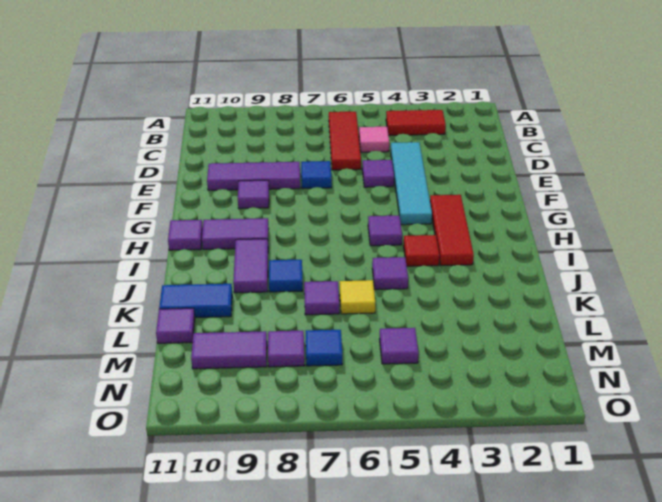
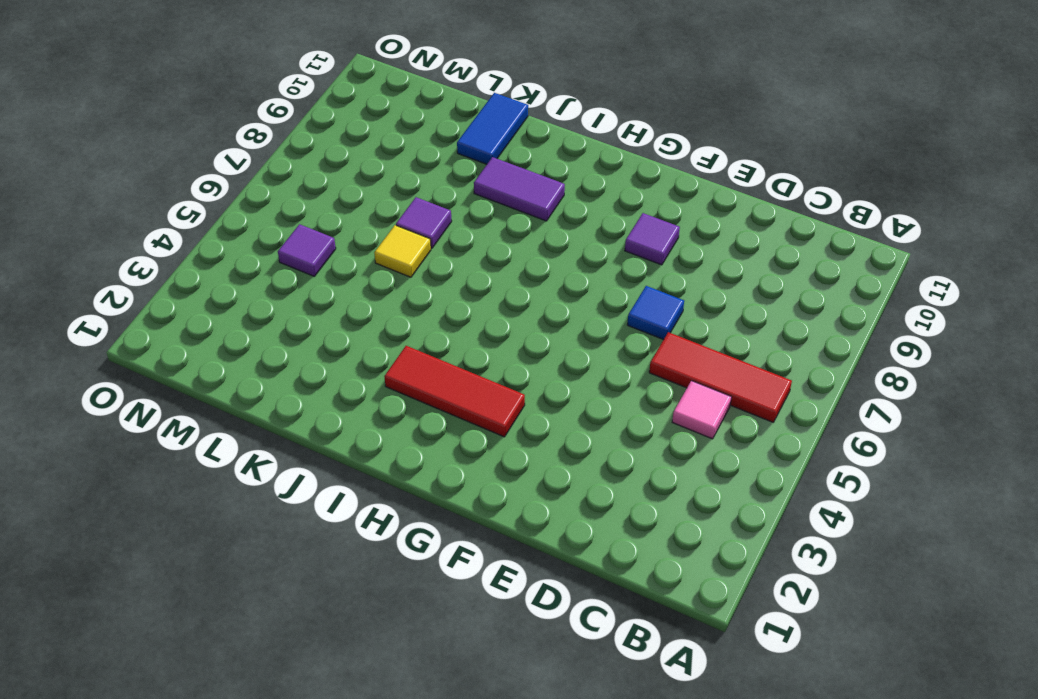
none -> red 1x2 tile [386,110,446,135]
none -> cyan 1x4 tile [391,142,432,225]
none -> purple 1x1 tile [362,160,394,187]

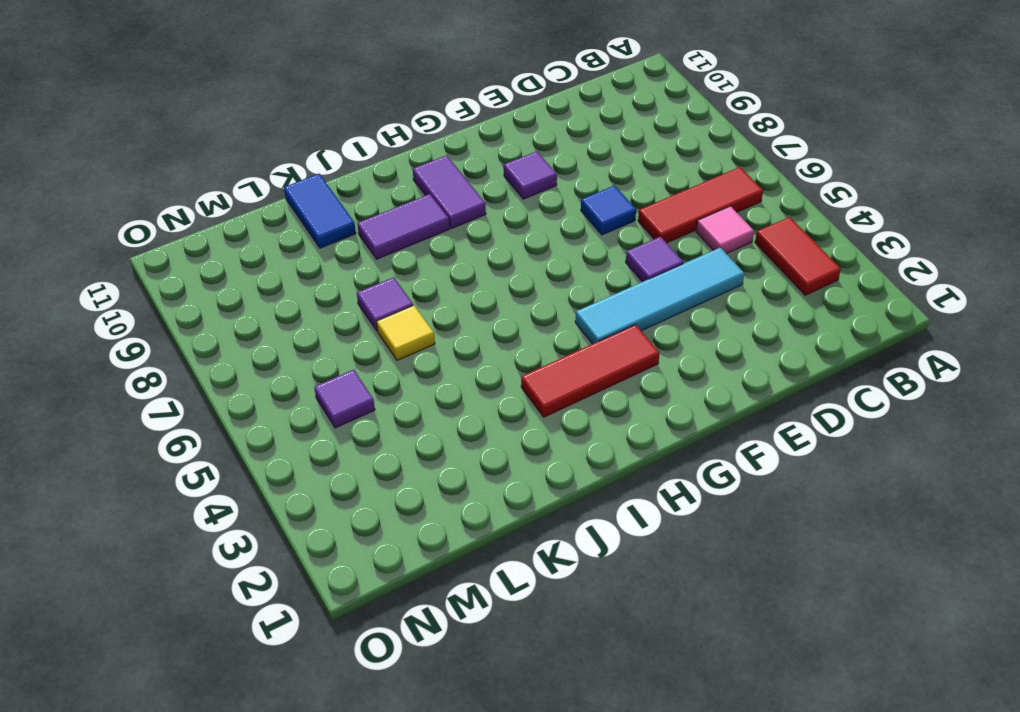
none -> purple 1x3 tile [207,162,300,190]
none -> purple 1x1 tile [368,216,402,246]
none -> purple 1x1 tile [168,220,203,250]

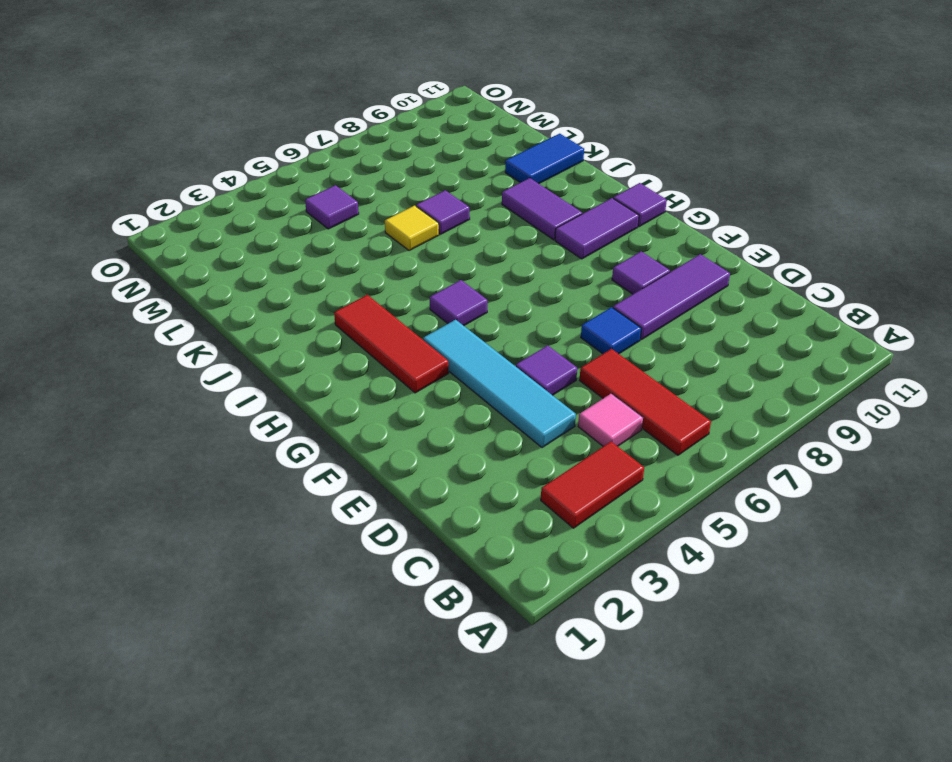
none -> red 1x1 tile [404,235,439,266]
none -> purple 1x1 tile [372,257,408,290]
none -> blue 1x1 tile [269,260,303,292]

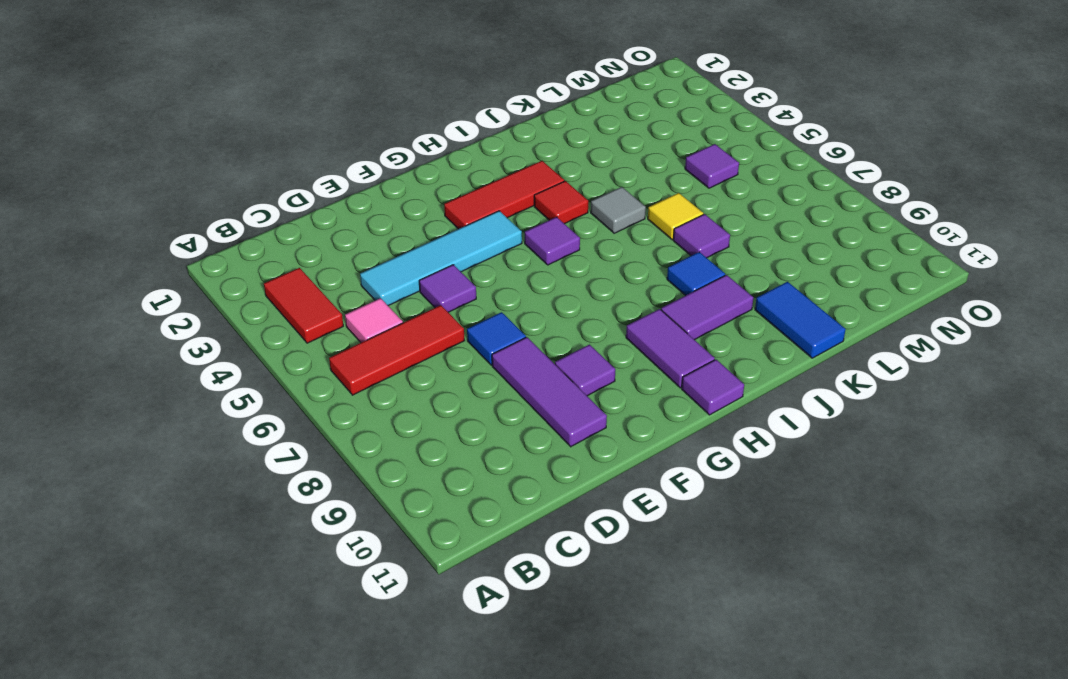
grey 1x1 tile [591,187,646,233] -> purple 1x1 tile [372,257,408,290]
none -> purple 1x1 tile [156,308,195,343]
none -> blue 1x1 tile [306,330,342,366]
none -> purple 1x1 tile [268,331,305,367]

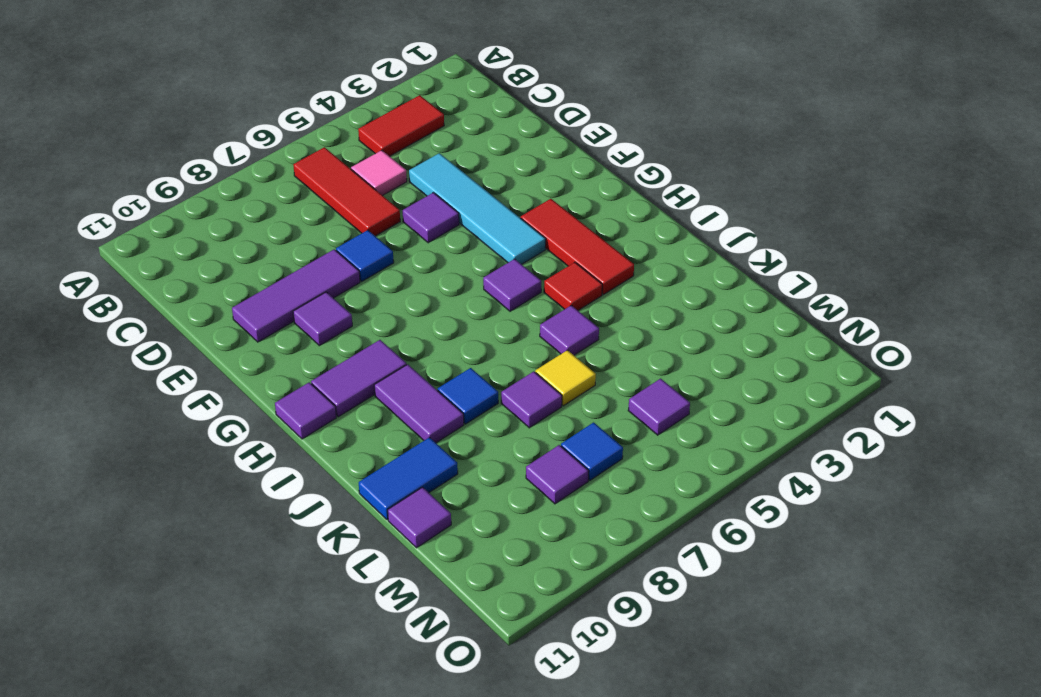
none -> purple 1x2 tile [191,331,267,369]

